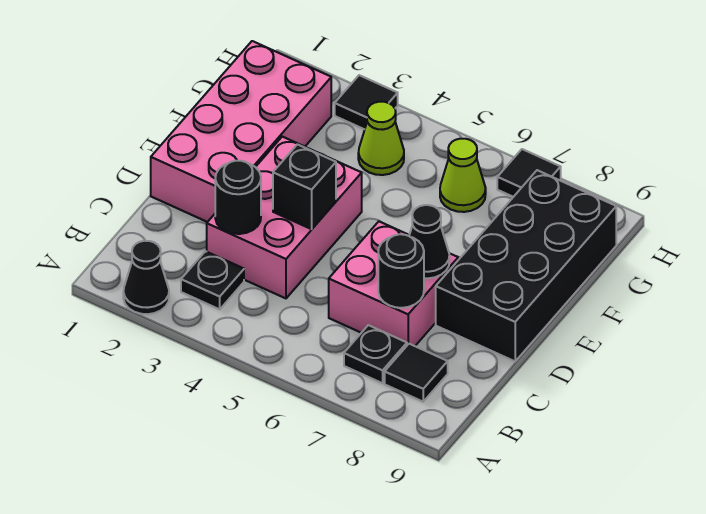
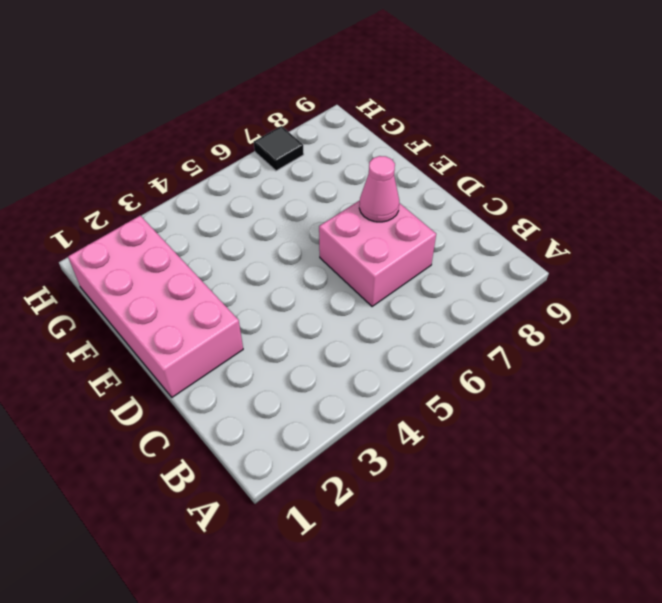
pink 1x1 cone [359,156,399,222] -> black 1x1 cone [409,205,449,278]
none -> black 1x1 cone [123,241,169,314]
none -> black 1x1 plate [181,251,244,309]
none -> black 1x1 plate [344,325,407,383]

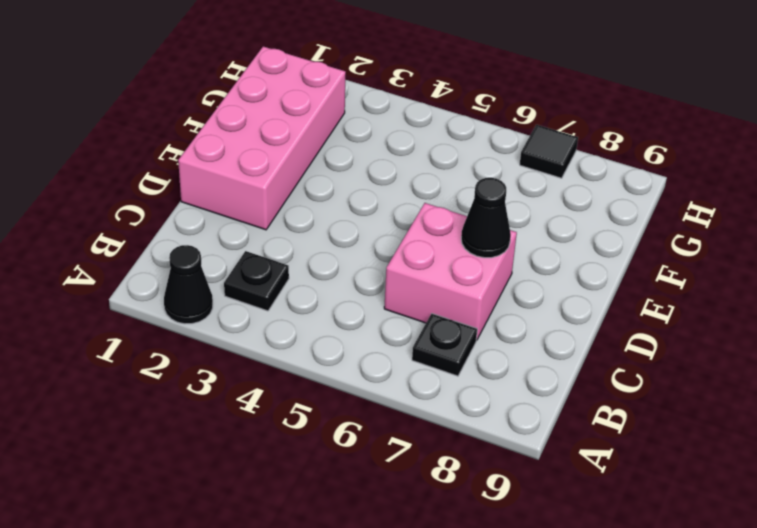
none -> black 1x1 tile [385,344,448,402]
none -> pink 2x3 brick [207,137,362,298]
none -> black 2x4 brick [436,170,616,361]

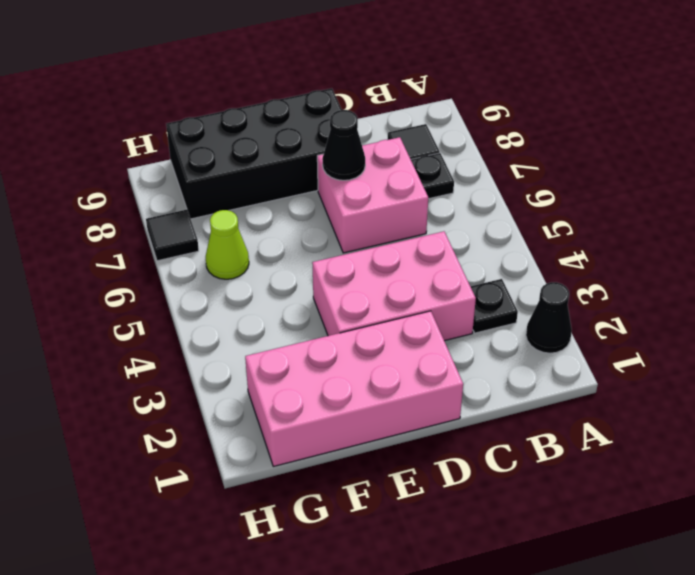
none -> lime 1x1 cone [358,102,404,175]
none -> black 1x1 tile [335,75,398,129]
none -> black 1x1 round brick [215,161,261,234]

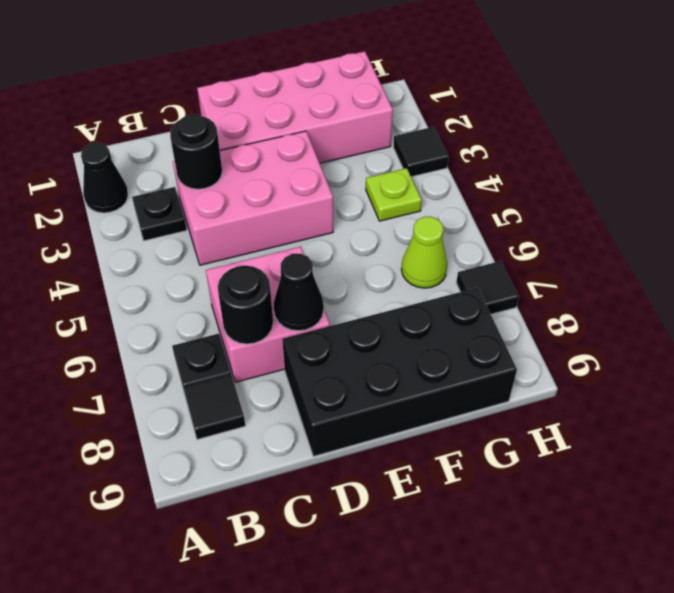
lime 1x1 plate [366,168,422,221] -> lime 1x1 cone [358,102,404,175]
none -> black 1x1 brick [273,144,336,229]

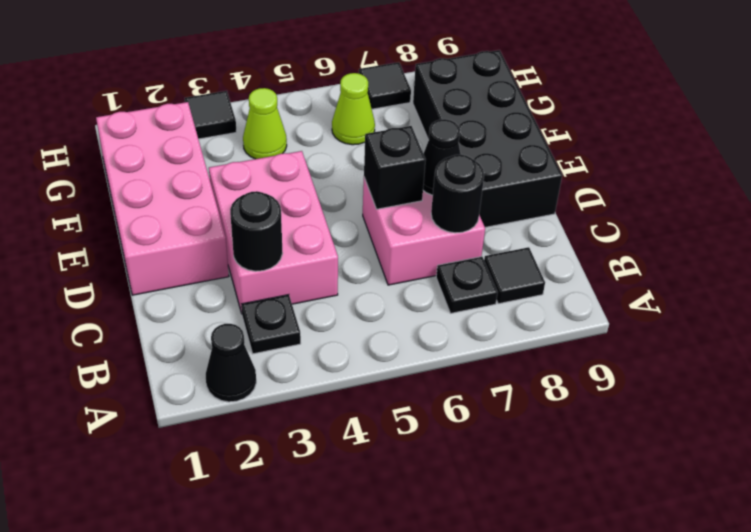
black 1x1 brick [364,126,426,209] -> black 1x1 brick moved to [273,144,336,229]

